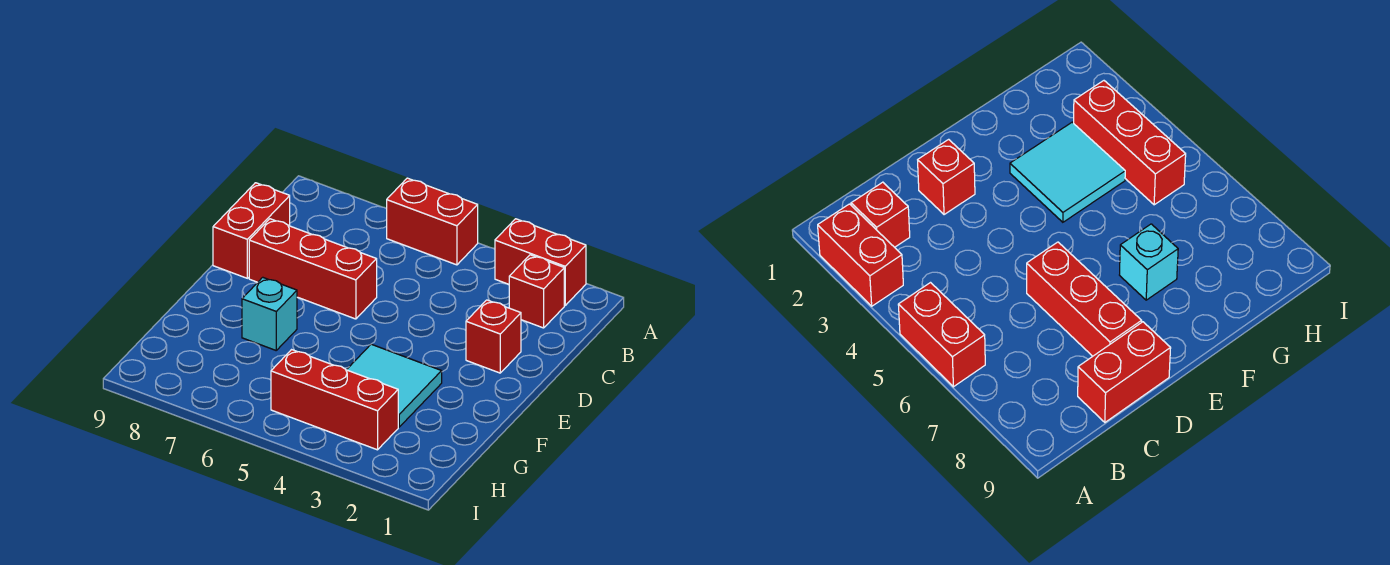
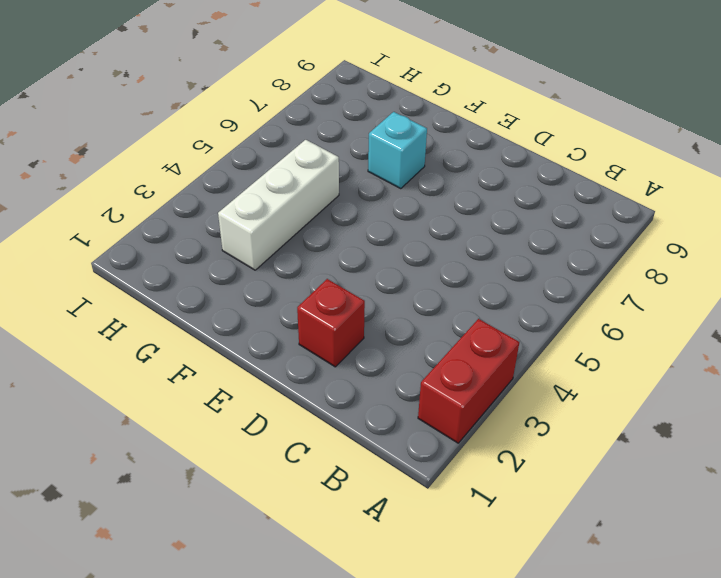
white 1x3 brick [218,140,339,270] -> cyan 2x2 tile [347,344,442,427]
none -> red 1x2 brick [387,178,478,265]
none -> red 1x1 brick [509,255,564,328]

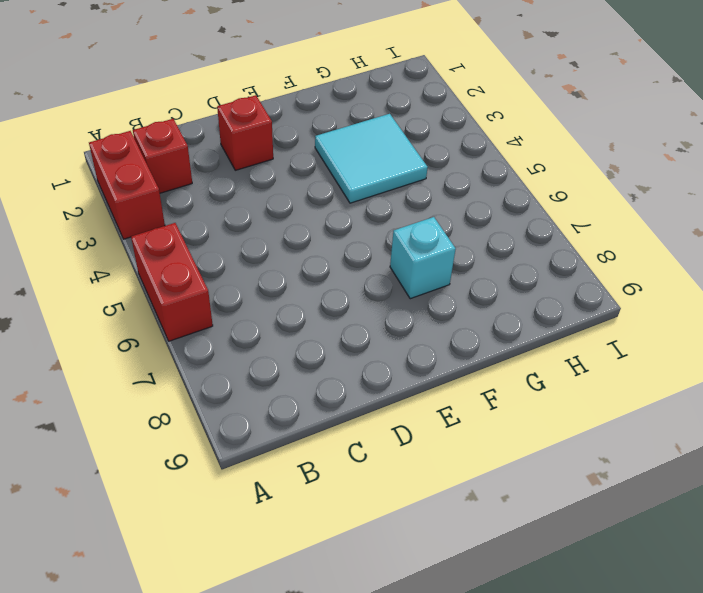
none -> red 1x2 brick [213,183,290,278]
none -> red 1x3 brick [249,219,377,319]

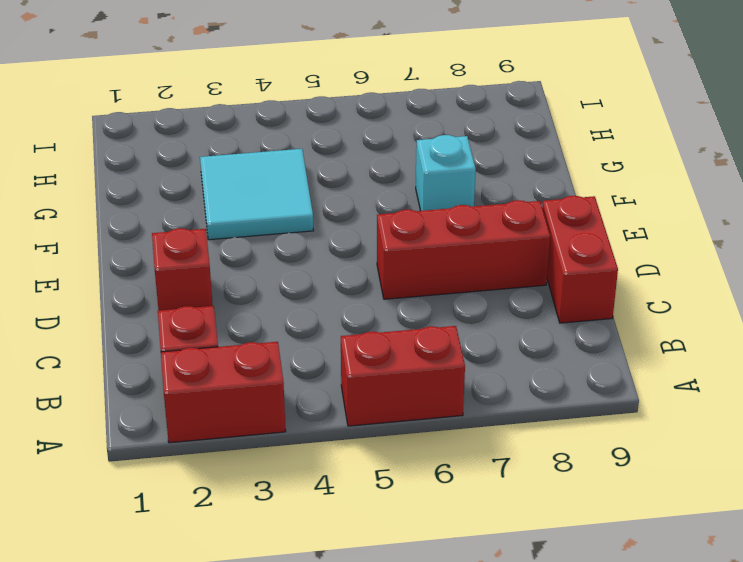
none -> red 1x3 brick [271,350,398,450]

